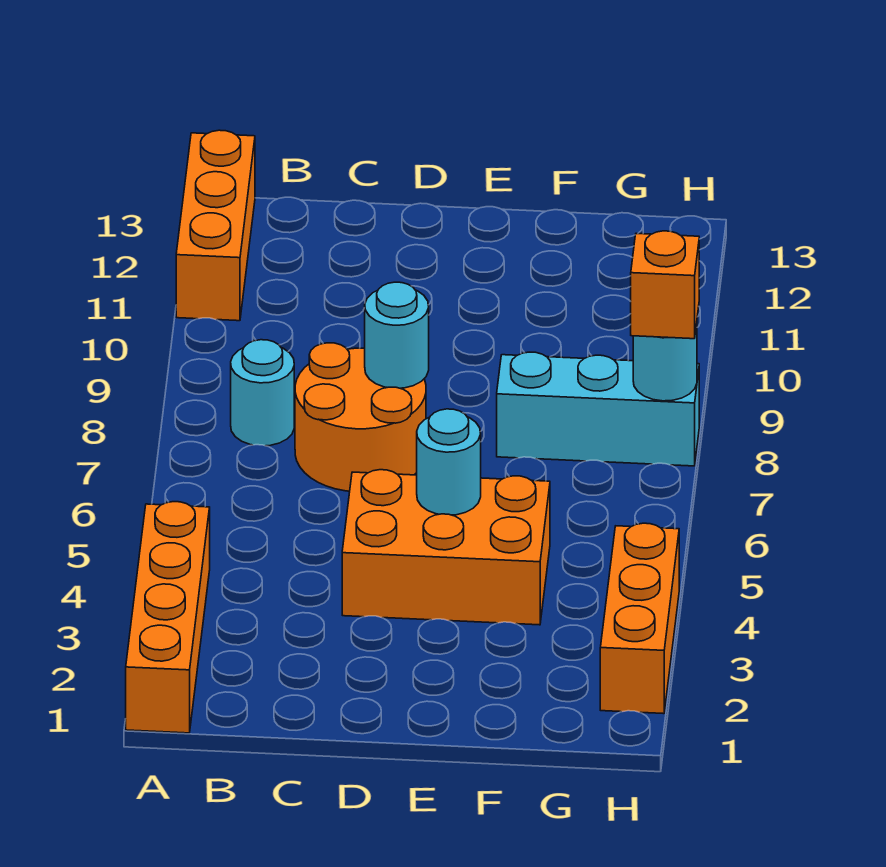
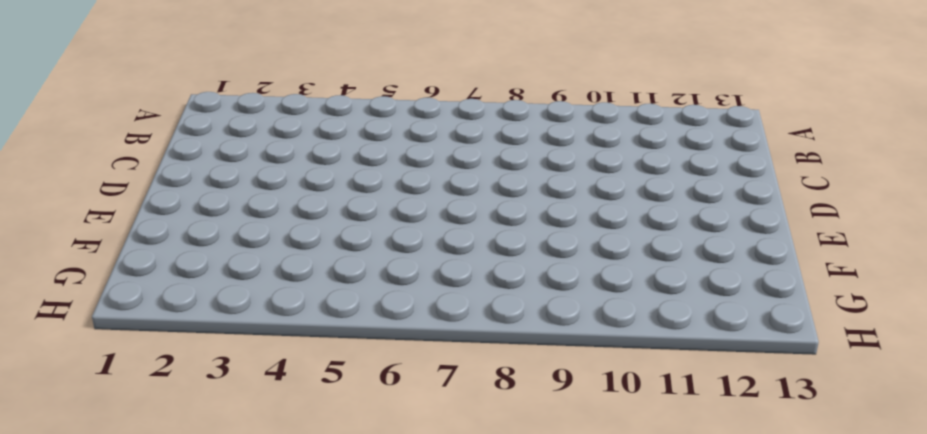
none -> orange 1x4 brick [126,502,210,733]
none -> orange 1x3 brick [176,130,255,321]

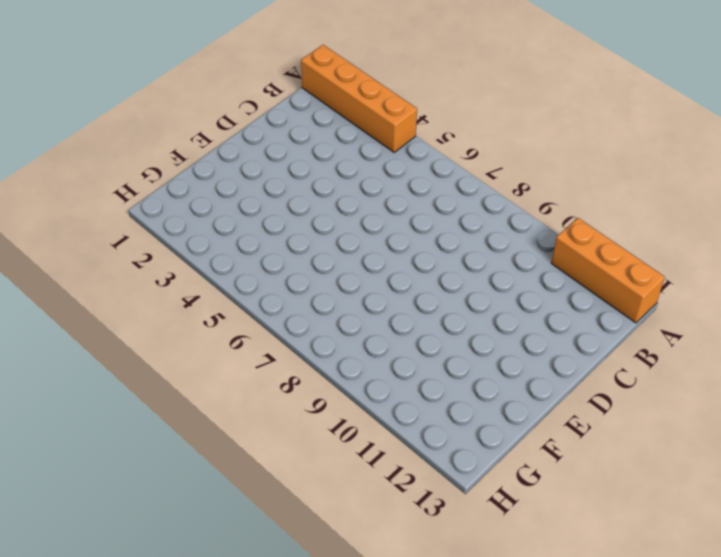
none -> cyan 1x1 round brick [231,340,294,446]
none -> orange 2x2 round brick [295,343,426,491]

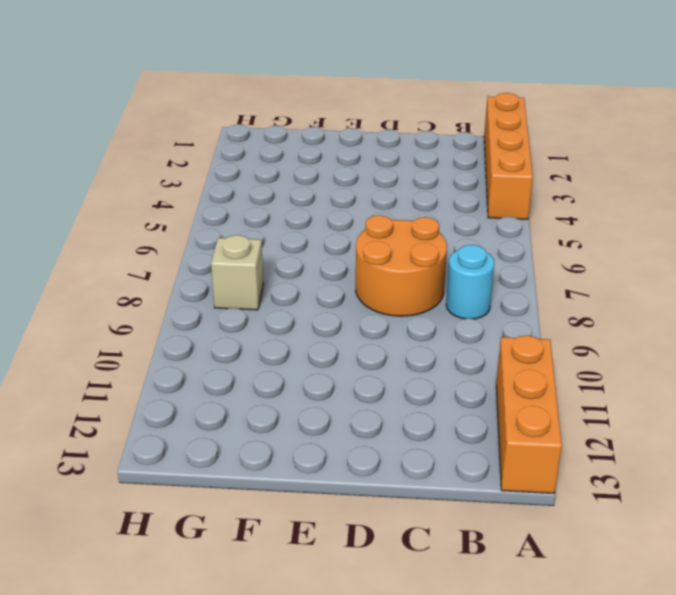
tan 1x1 brick [211,235,264,310] -> cyan 1x3 brick [497,352,699,466]
none -> orange 2x3 brick [342,470,550,625]
none -> orange 1x3 brick [600,523,679,714]

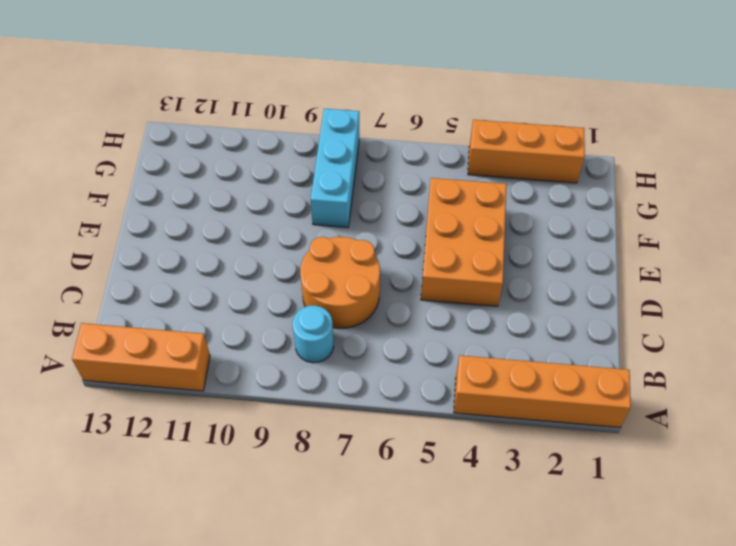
none -> cyan 1x1 round brick [365,282,429,388]
none -> cyan 1x1 round brick [417,409,481,515]

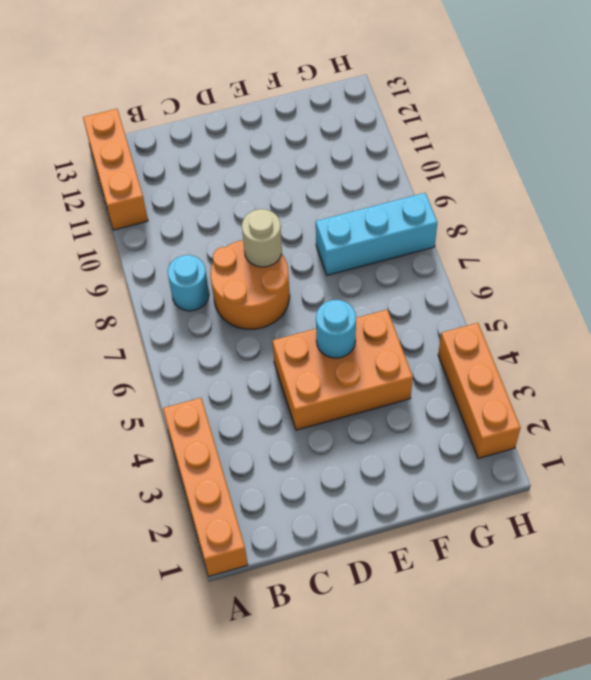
tan 1x1 round brick [242,209,282,267] -> cyan 1x1 round brick [365,282,429,388]
none -> cyan 1x1 round brick [633,324,697,401]
none -> orange 1x1 brick [631,231,699,339]

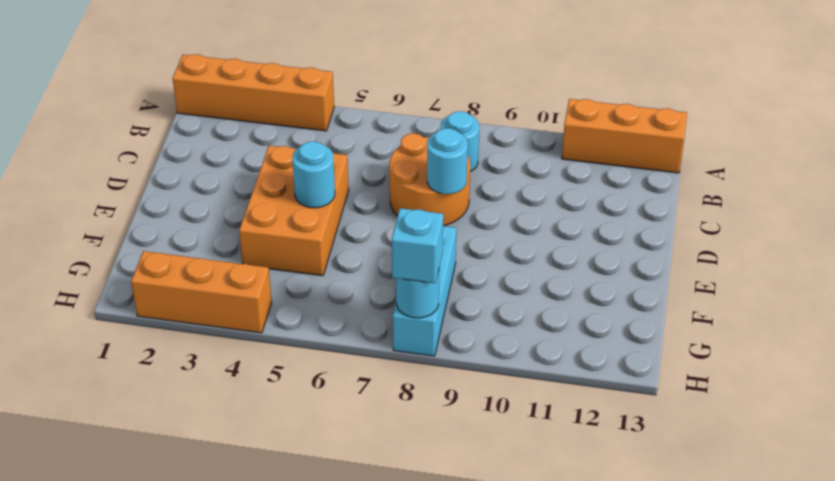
cyan 1x1 brick [392,208,443,283] -> orange 1x1 brick [631,231,699,339]

